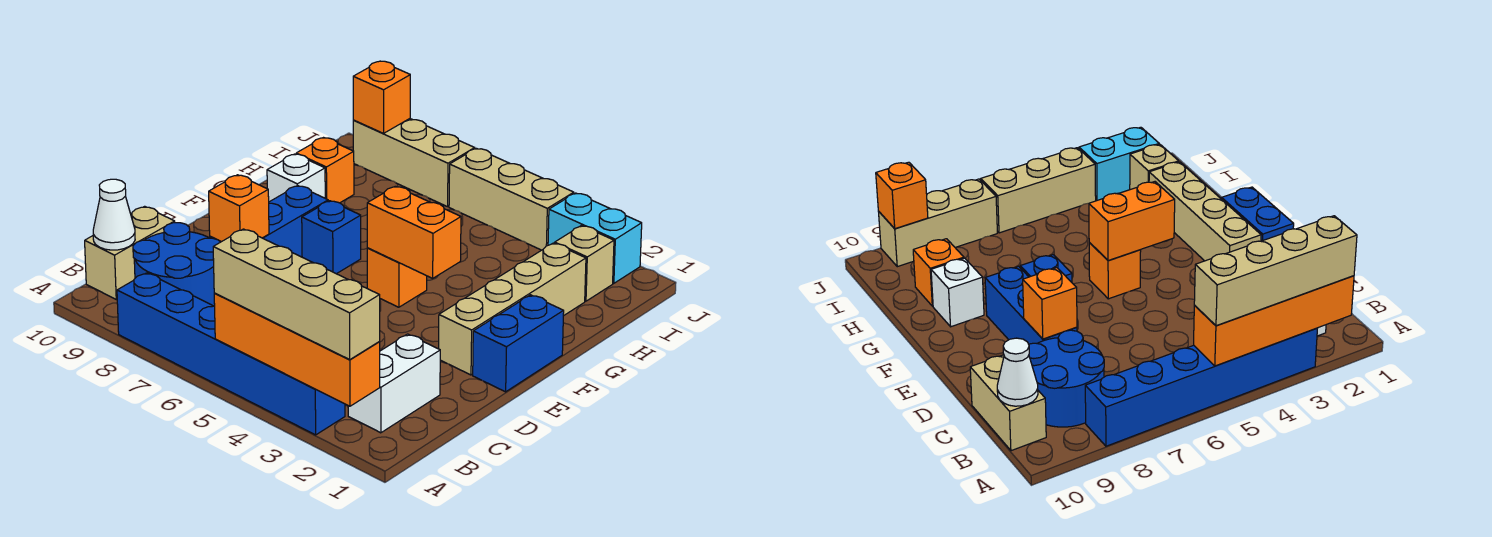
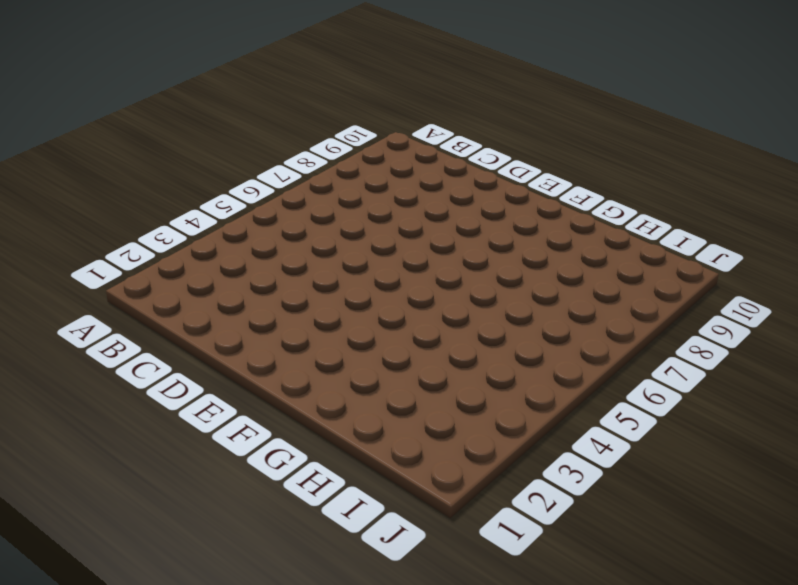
none -> blue 1x6 brick [117,273,345,435]
none -> white 1x2 brick [348,334,440,433]
none -> blue 2x2 round brick [133,223,220,306]

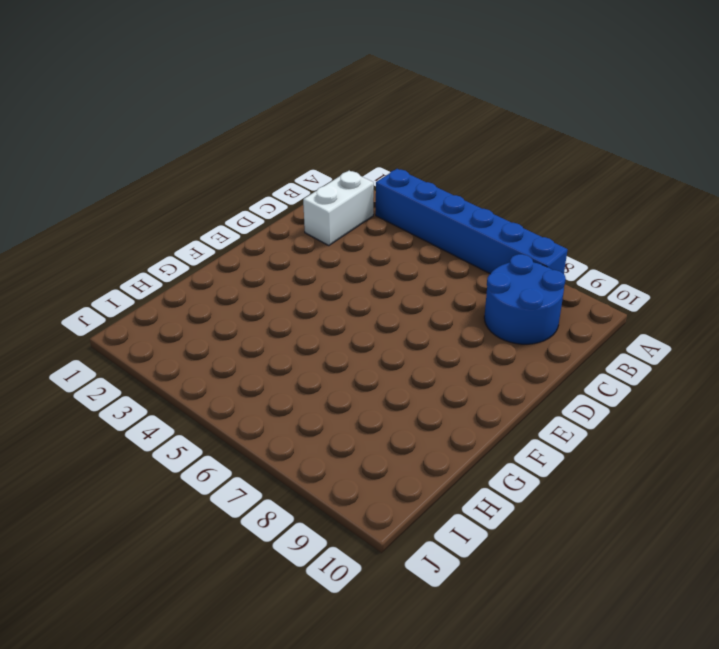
none -> tan 1x2 brick [85,206,175,299]
none -> blue 1x3 brick [210,185,328,257]
none -> blue 1x2 brick [473,295,564,392]

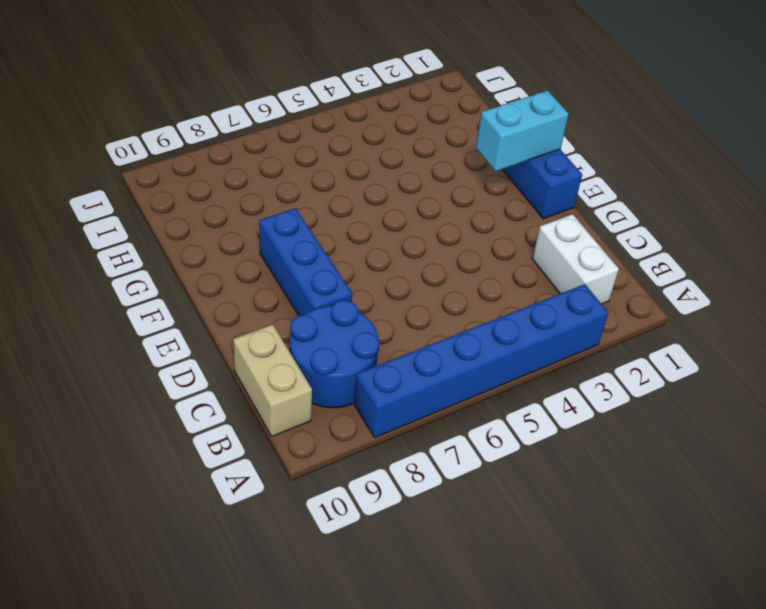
cyan 1x2 brick [476,91,569,171] -> cyan 1x2 brick moved to [548,193,642,283]
none -> tan 1x4 brick [439,243,586,375]
none -> orange 1x1 brick [367,248,427,307]
none -> blue 1x1 brick [302,201,361,274]

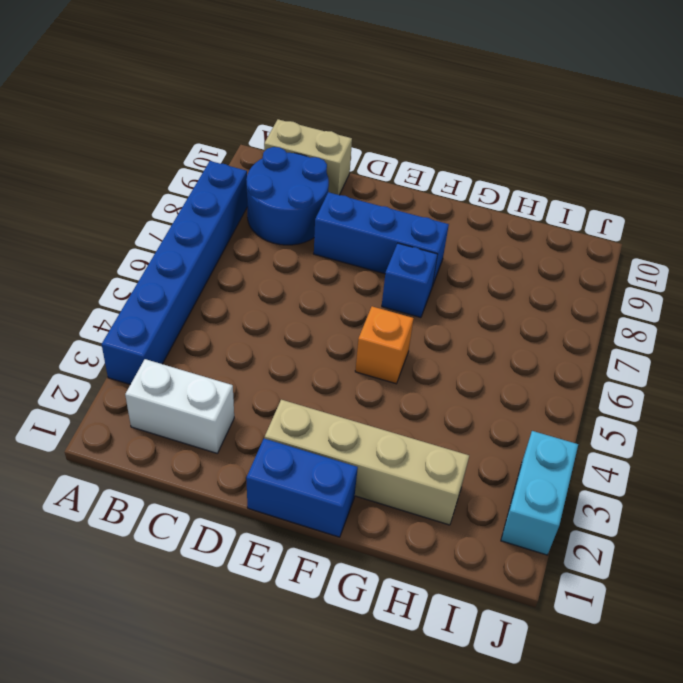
none -> white 1x1 brick [267,154,325,202]
none -> orange 1x1 brick [296,138,354,203]
none -> tan 1x1 brick [555,226,614,301]

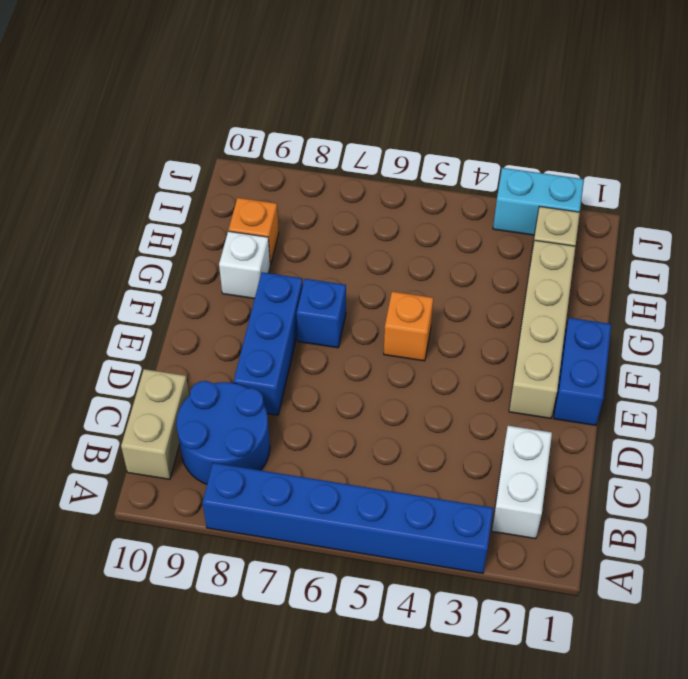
none -> tan 1x3 brick [449,148,574,250]
none -> tan 1x3 brick [353,119,475,207]
none -> orange 1x4 brick [214,293,380,406]

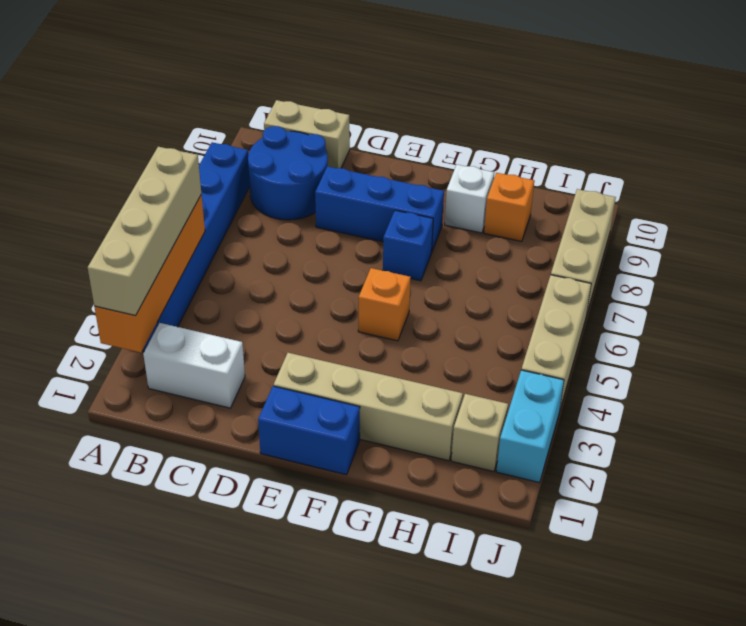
none -> white 1x1 cone [93,179,135,250]
none -> orange 1x1 brick [209,175,269,242]
none -> orange 1x2 brick [367,186,461,278]

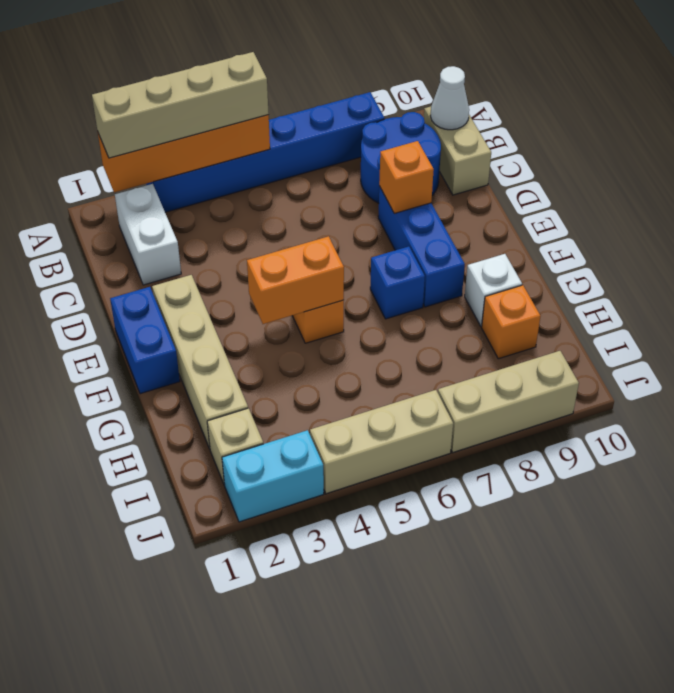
none -> orange 1x1 brick [353,61,410,133]

